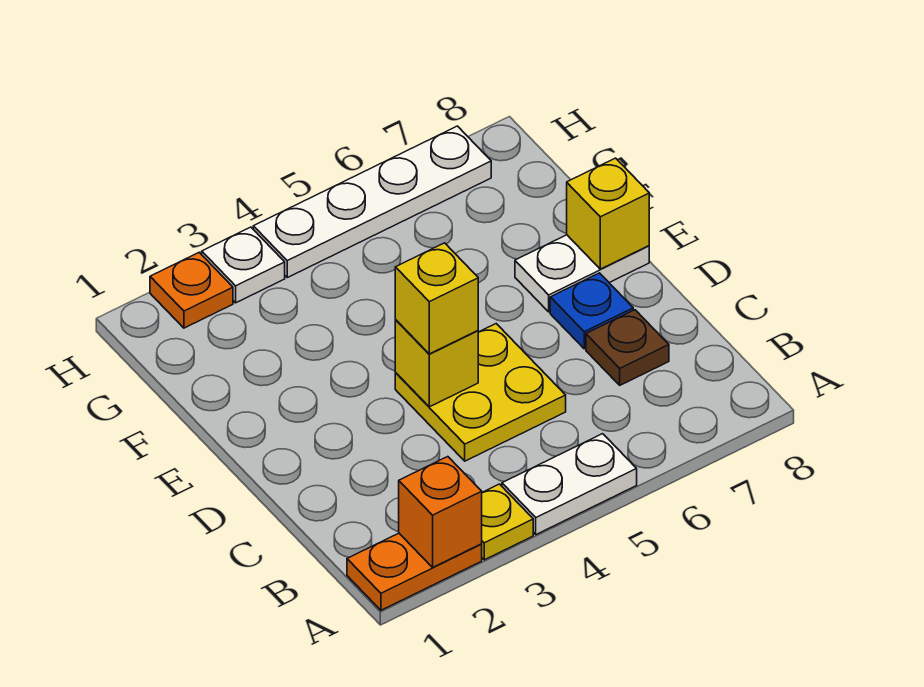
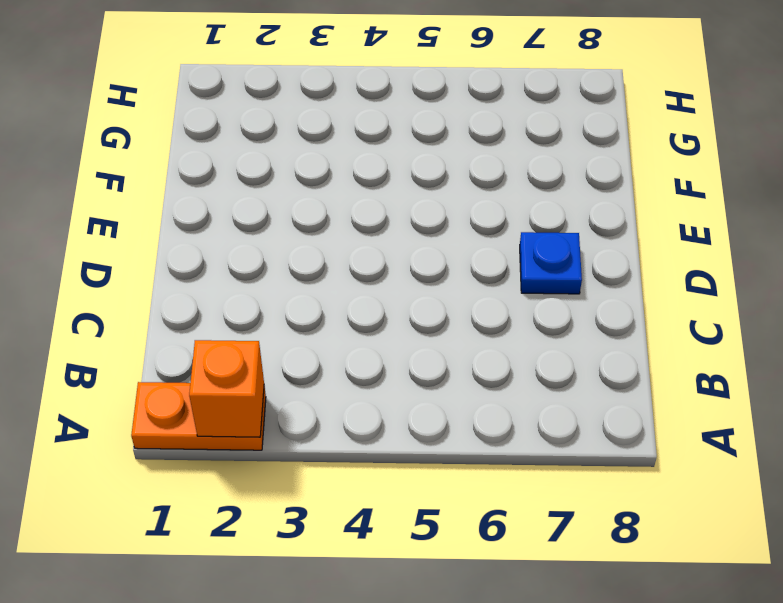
none -> yellow 1x1 plate [482,484,533,560]
none -> white 1x2 plate [502,434,637,535]
none -> yellow 2x2 plate [395,324,566,461]

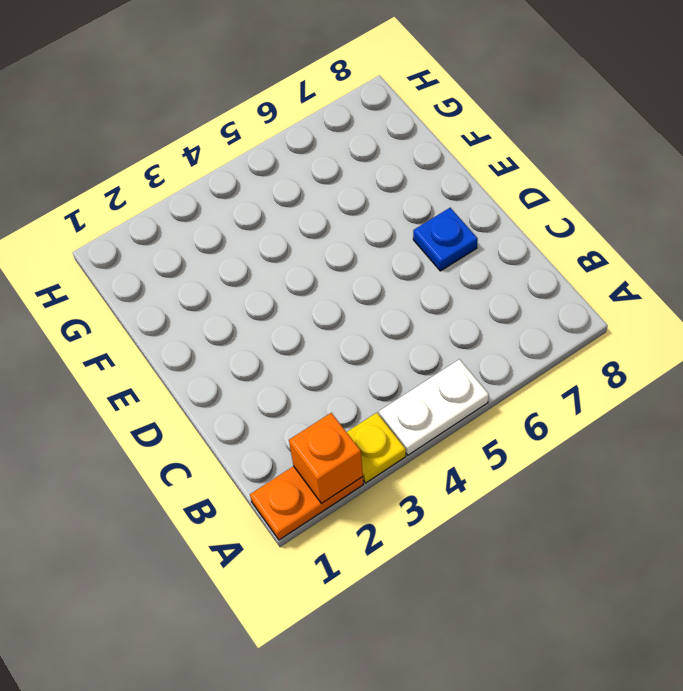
none -> yellow 2x2 plate [395,324,566,461]
none -> brown 1x1 plate [586,310,669,385]
none -> white 1x2 plate [515,235,649,312]

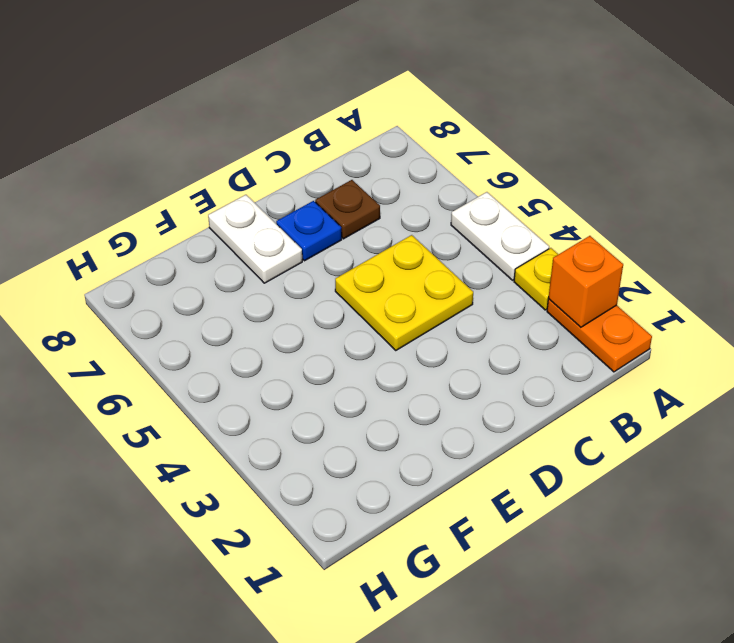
none -> orange 1x1 plate [150,253,233,328]
none -> white 1x1 plate [202,227,285,303]
none -> white 1x4 plate [253,126,491,278]

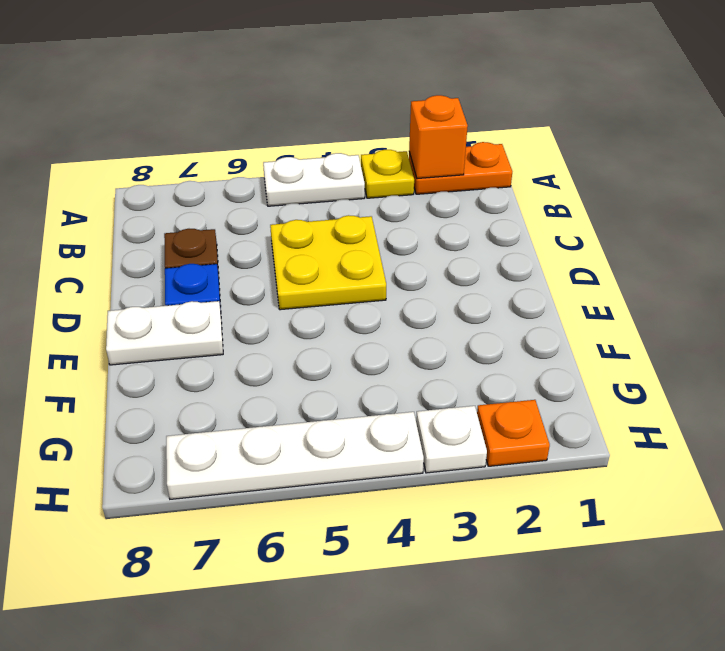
none -> yellow 1x1 brick [395,320,478,407]
none -> yellow 1x1 brick [567,158,649,269]
none -> yellow 1x1 brick [395,243,478,354]

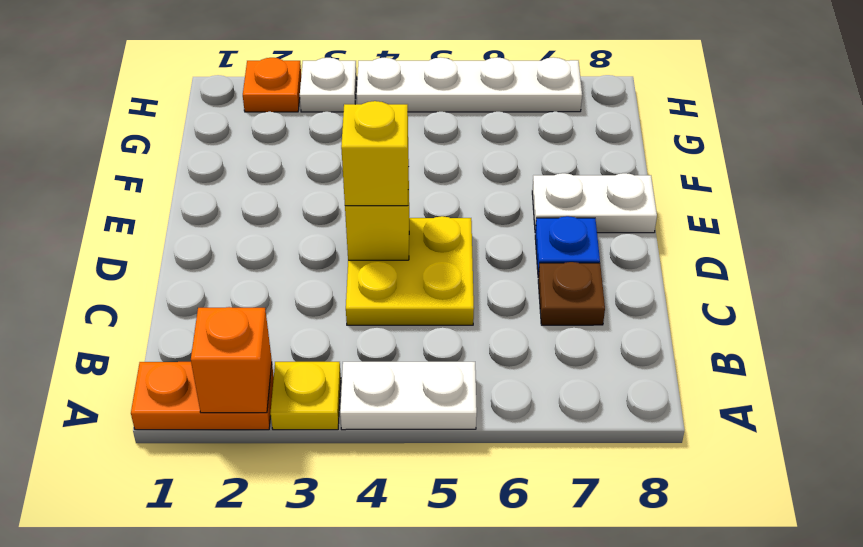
none -> yellow 1x1 brick [567,158,649,269]

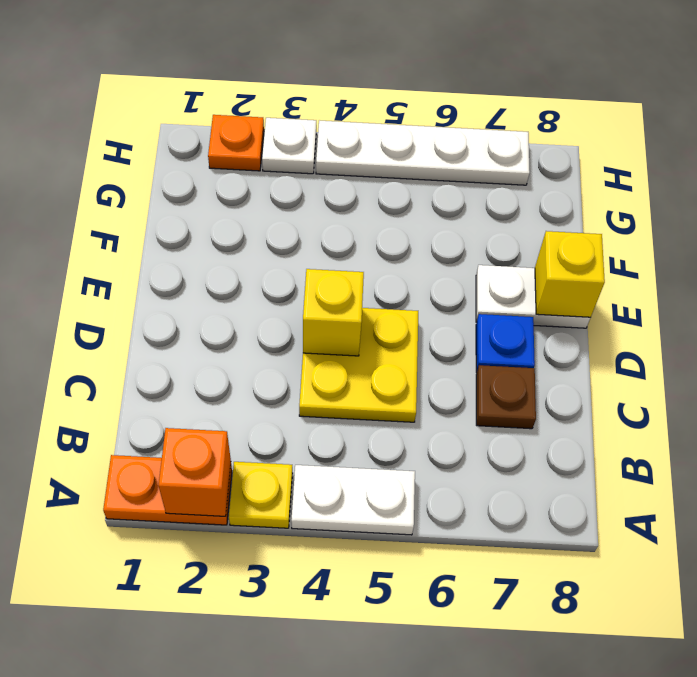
none -> yellow 1x1 brick [395,243,478,354]

